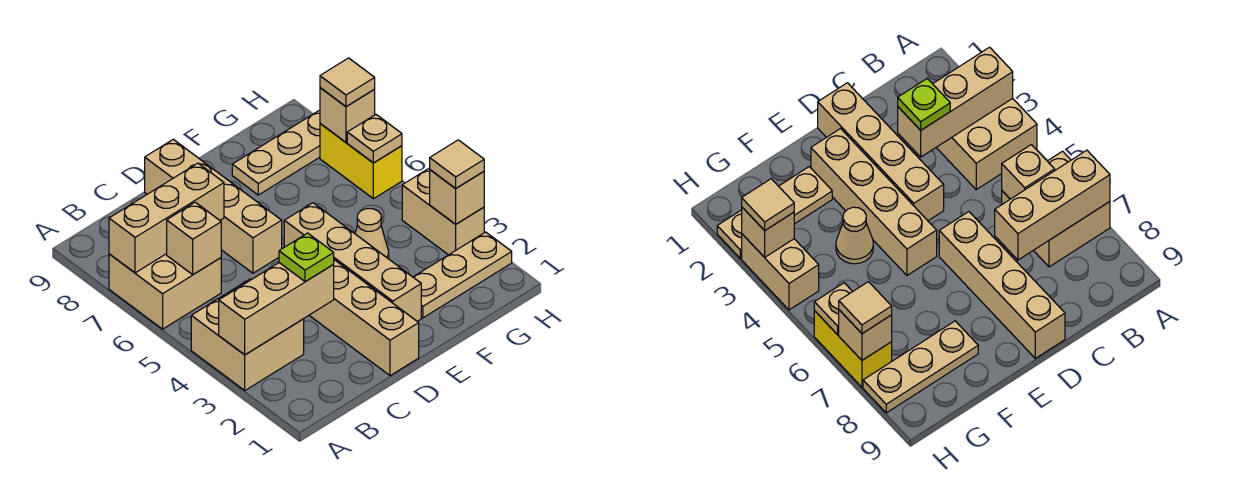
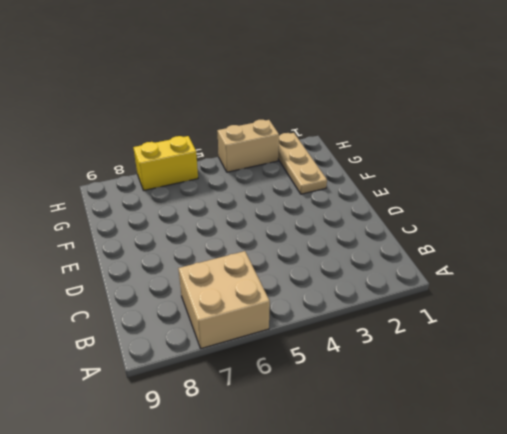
none -> tan 2x2 brick [191,279,304,390]
none -> tan 1x4 brick [309,260,419,376]
none -> tan 1x4 brick [145,139,282,273]

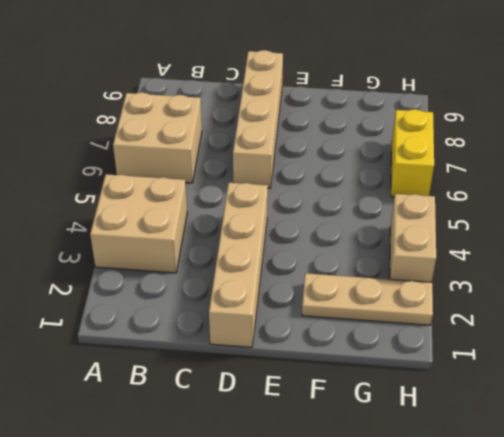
none -> tan 1x4 brick [284,203,421,321]
none -> tan 1x1 cone [355,209,389,258]
none -> tan 1x3 plate [232,110,320,195]

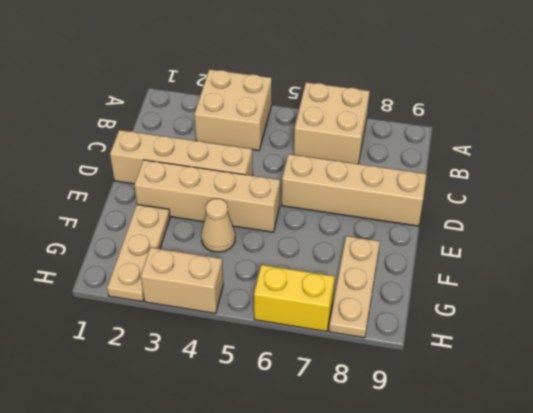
none -> tan 1x3 brick [219,263,334,355]
none -> tan 1x3 brick [109,163,224,273]
none -> tan 1x1 brick [167,202,221,275]

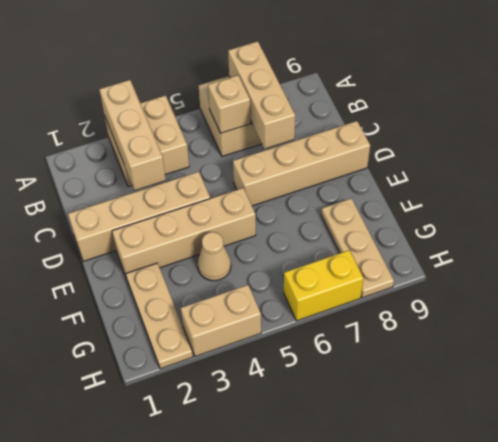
none -> tan 1x1 brick [430,170,484,224]
none -> tan 1x1 plate [347,115,402,163]
none -> tan 1x1 brick [320,88,375,142]

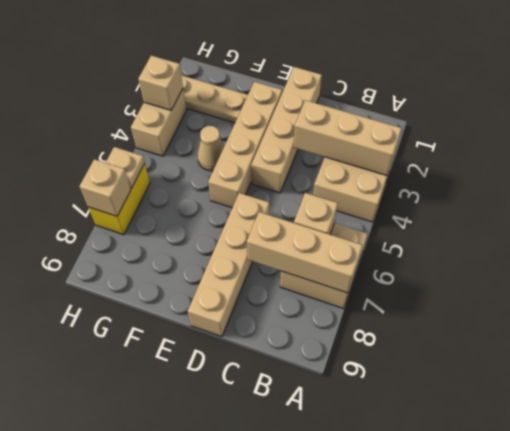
none -> tan 1x3 plate [232,110,320,195]
none -> lime 1x1 plate [279,233,334,282]
none -> tan 1x1 tile [430,140,484,188]

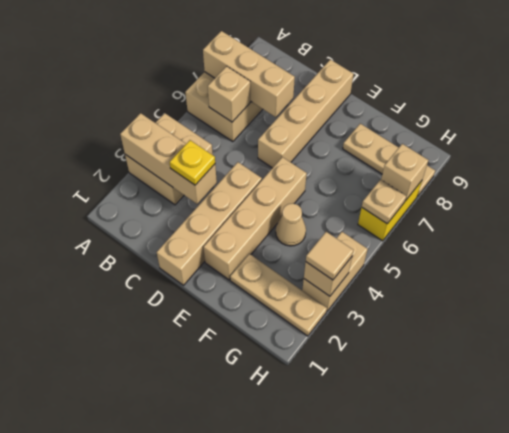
yellow 1x1 plate [170,140,215,185] -> lime 1x1 plate [279,233,334,282]
none -> tan 1x1 tile [320,58,375,107]

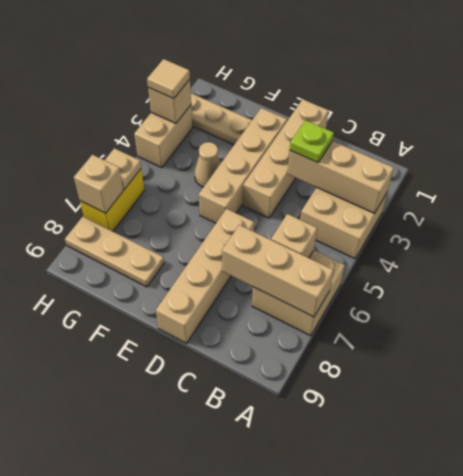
none -> tan 1x1 tile [320,58,375,107]

